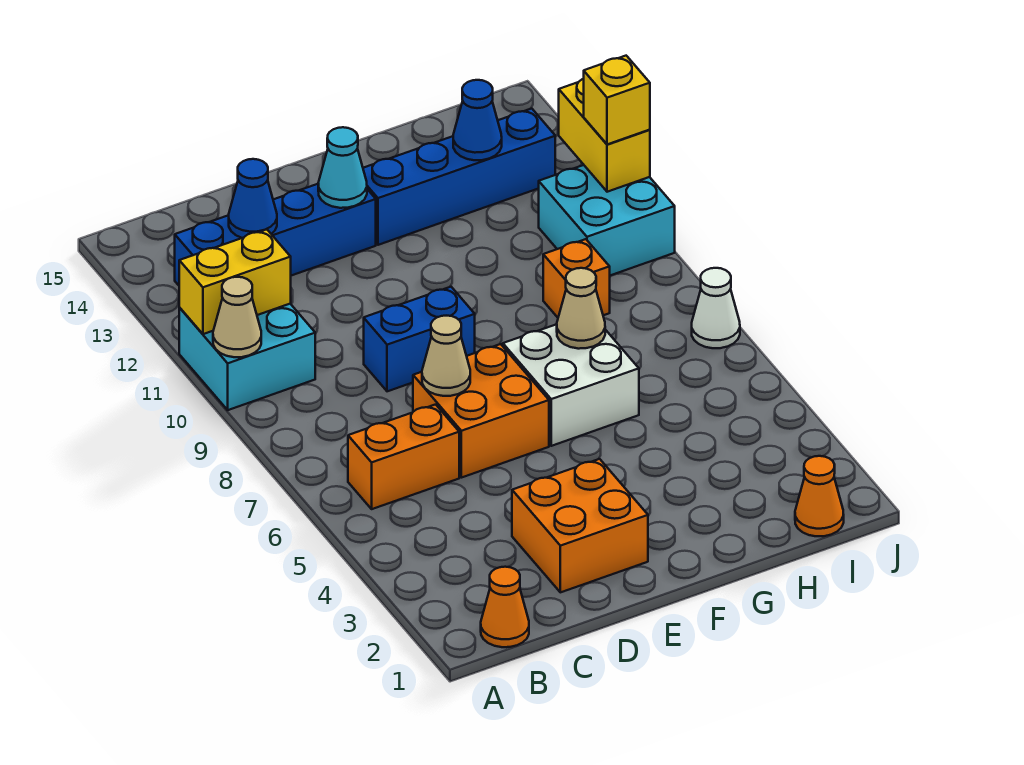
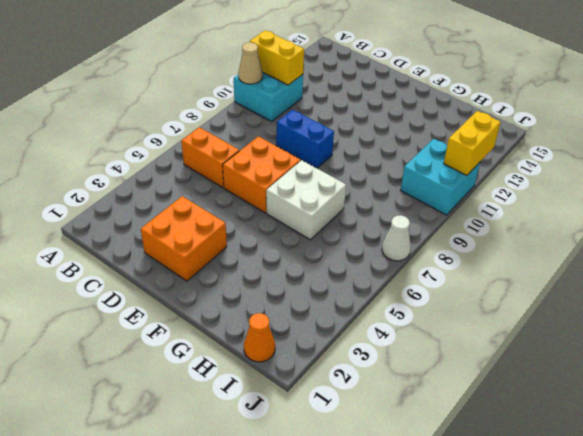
none -> orange 1x1 cone [481,567,529,647]
none -> blue 1x4 brick [175,184,376,285]
none -> blue 1x4 brick [363,109,555,245]

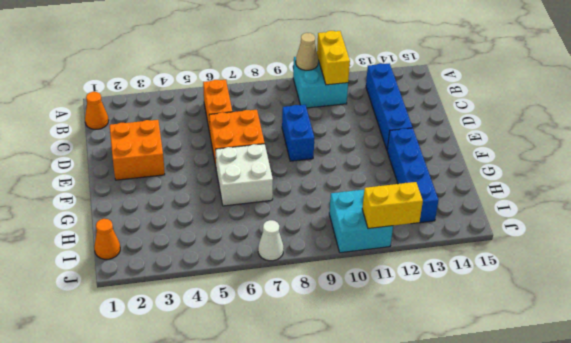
none -> orange 1x1 brick [543,239,610,318]
none -> blue 1x1 cone [229,159,277,238]
none -> tan 1x1 cone [422,316,470,396]

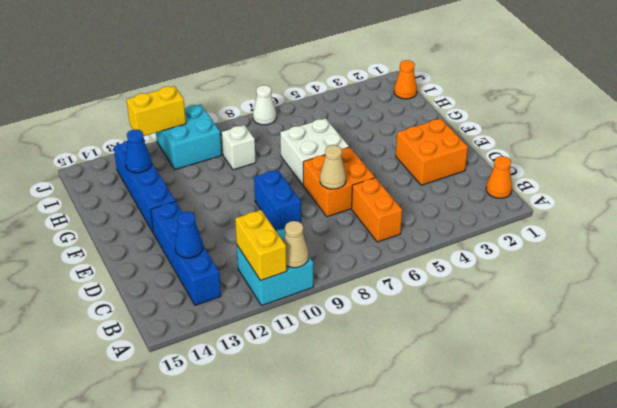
white 1x1 brick [222,125,256,170] -> orange 1x1 brick [543,239,610,318]
none -> cyan 1x1 cone [318,127,367,208]
none -> tan 1x1 cone [557,268,605,349]
none -> yellow 1x1 brick [584,56,650,144]

